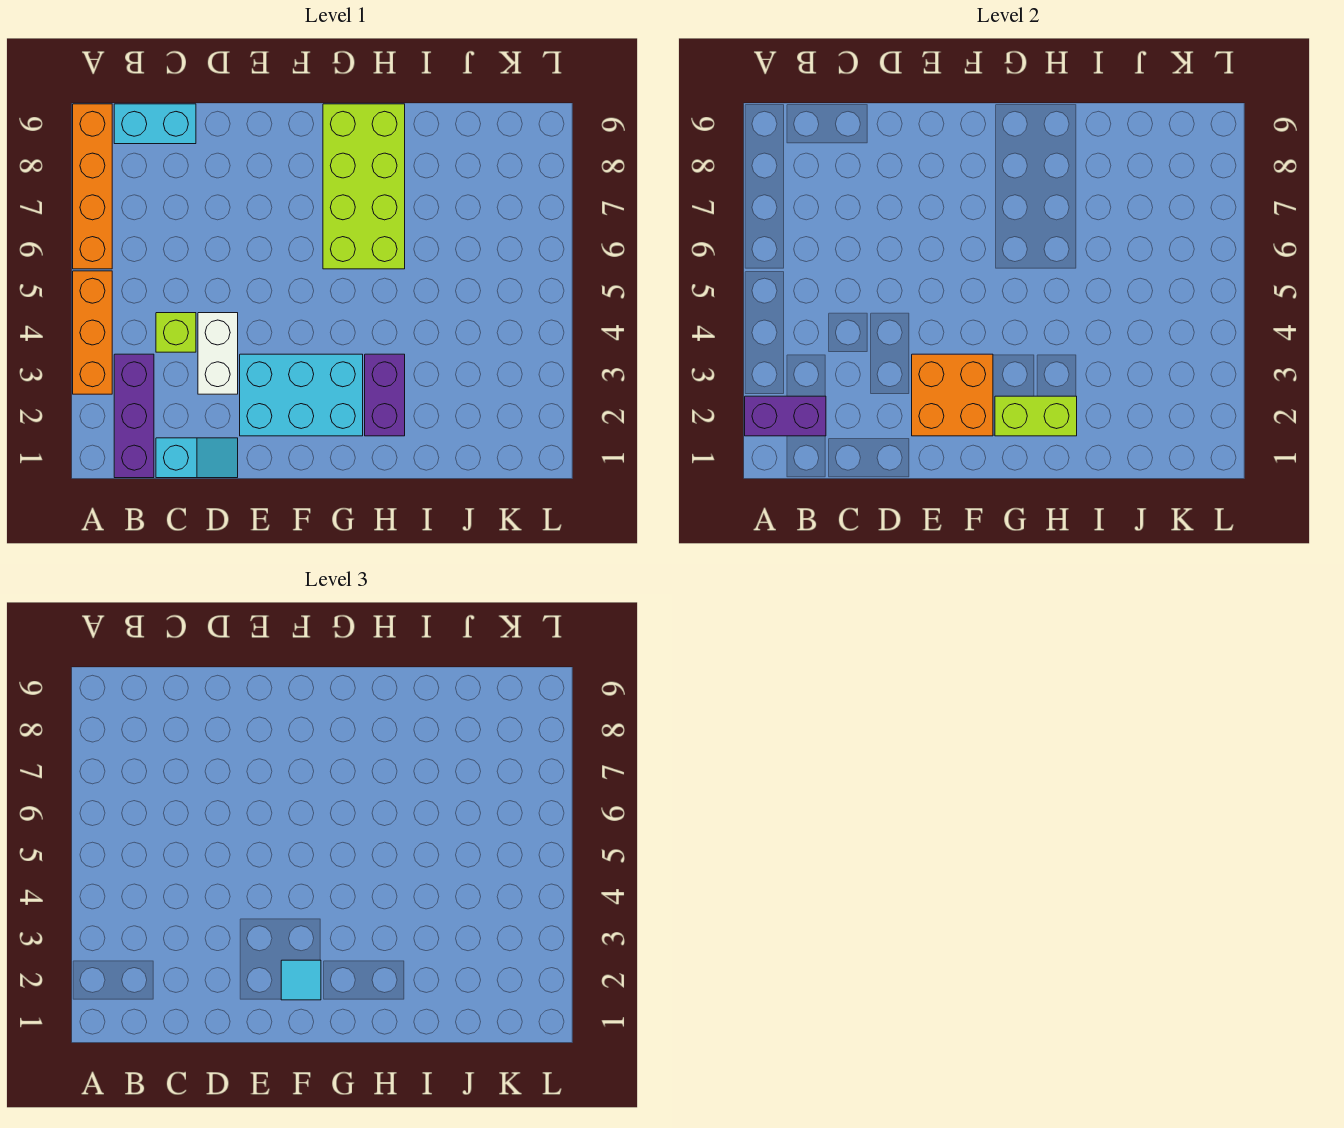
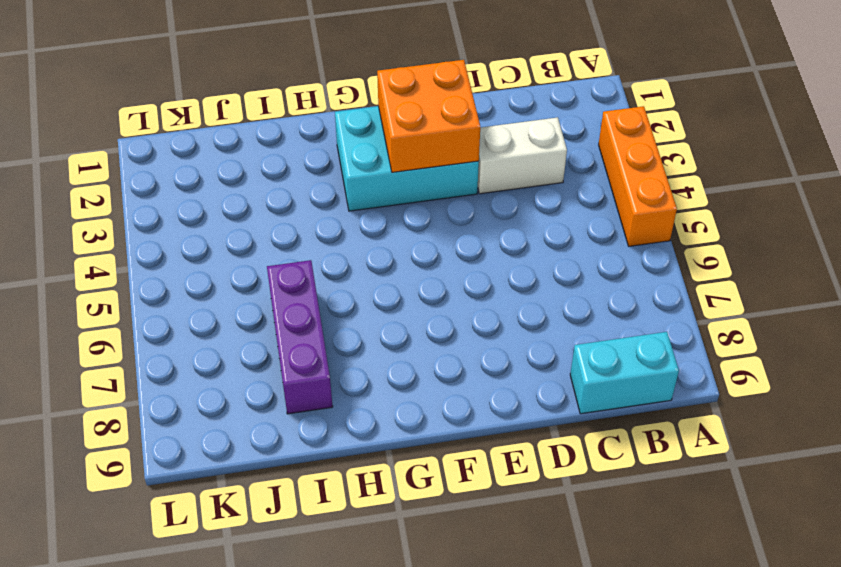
white 1x2 brick [478,117,567,194] -> white 1x2 brick turned to [198,313,238,394]
purple 1x3 brick [267,260,333,414] -> purple 1x3 brick moved to [114,354,154,478]
none -> orange 1x4 brick [73,104,112,269]
none -> cyan 1x2 slope [156,438,238,478]
none -> lime 1x1 brick [156,313,196,352]

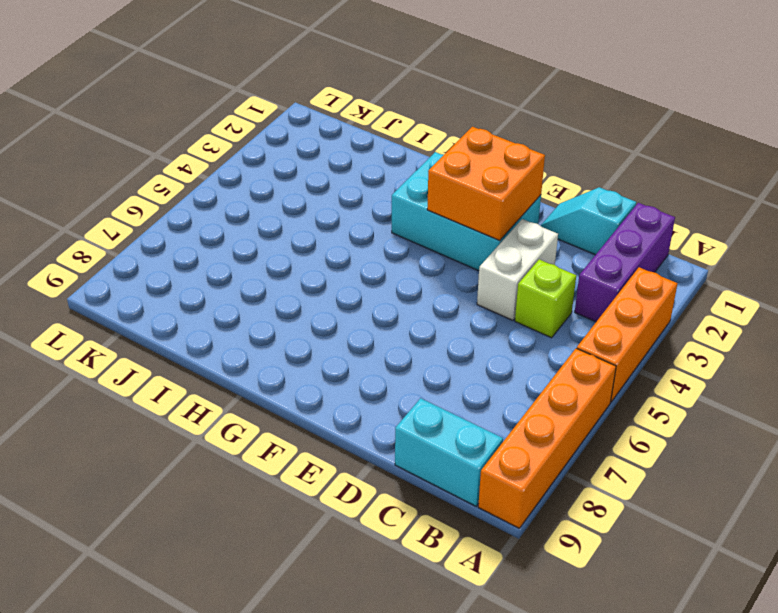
none -> lime 2x4 brick [323,104,405,269]
none -> purple 1x2 brick [365,354,405,436]
none -> purple 1x2 brick [745,396,826,436]

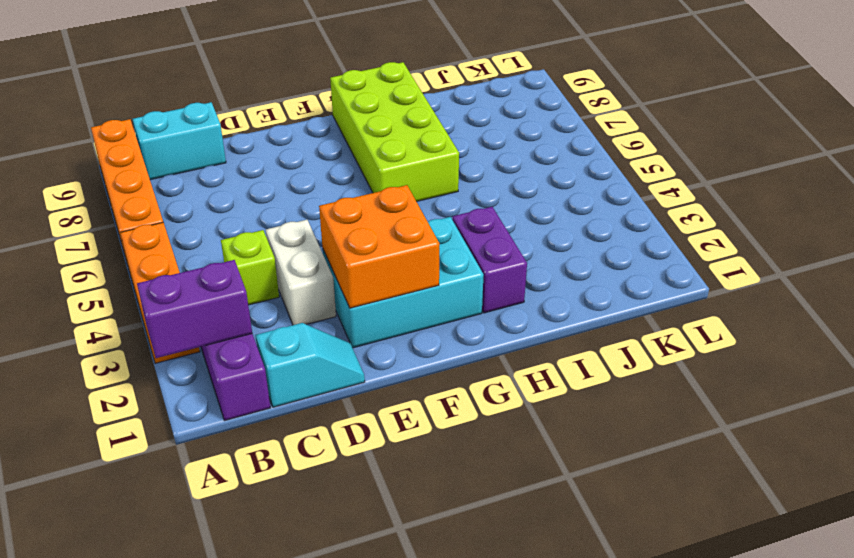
none -> lime 1x2 brick [995,396,1077,436]
none -> cyan 1x1 tile [281,960,321,1000]

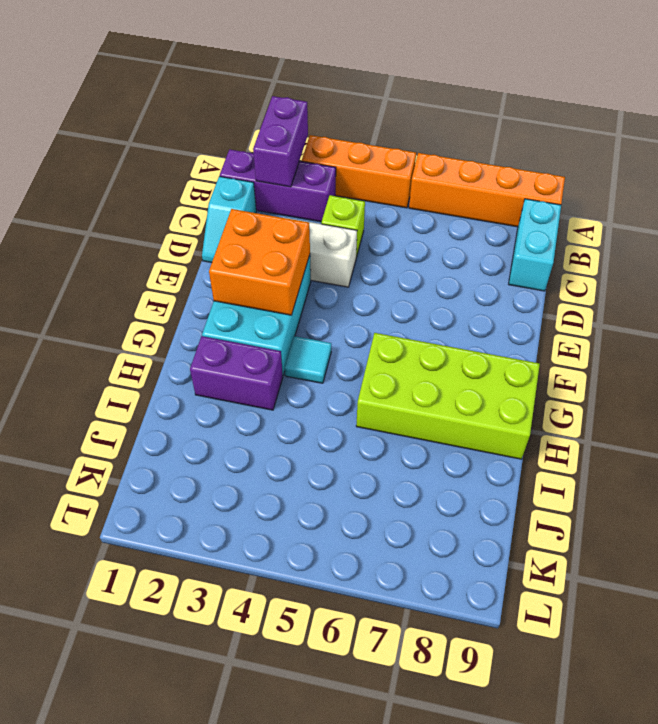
cyan 1x1 tile [285,336,331,383] -> cyan 1x1 tile moved to [281,960,321,1000]
none -> lime 1x2 brick [995,396,1077,436]

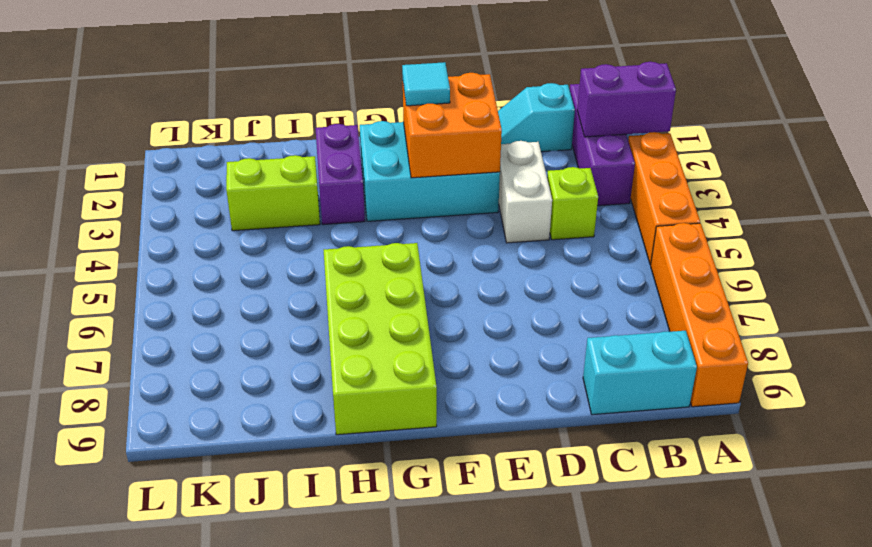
lime 1x2 brick [226,155,320,231] -> lime 1x2 brick moved to [995,396,1077,436]

